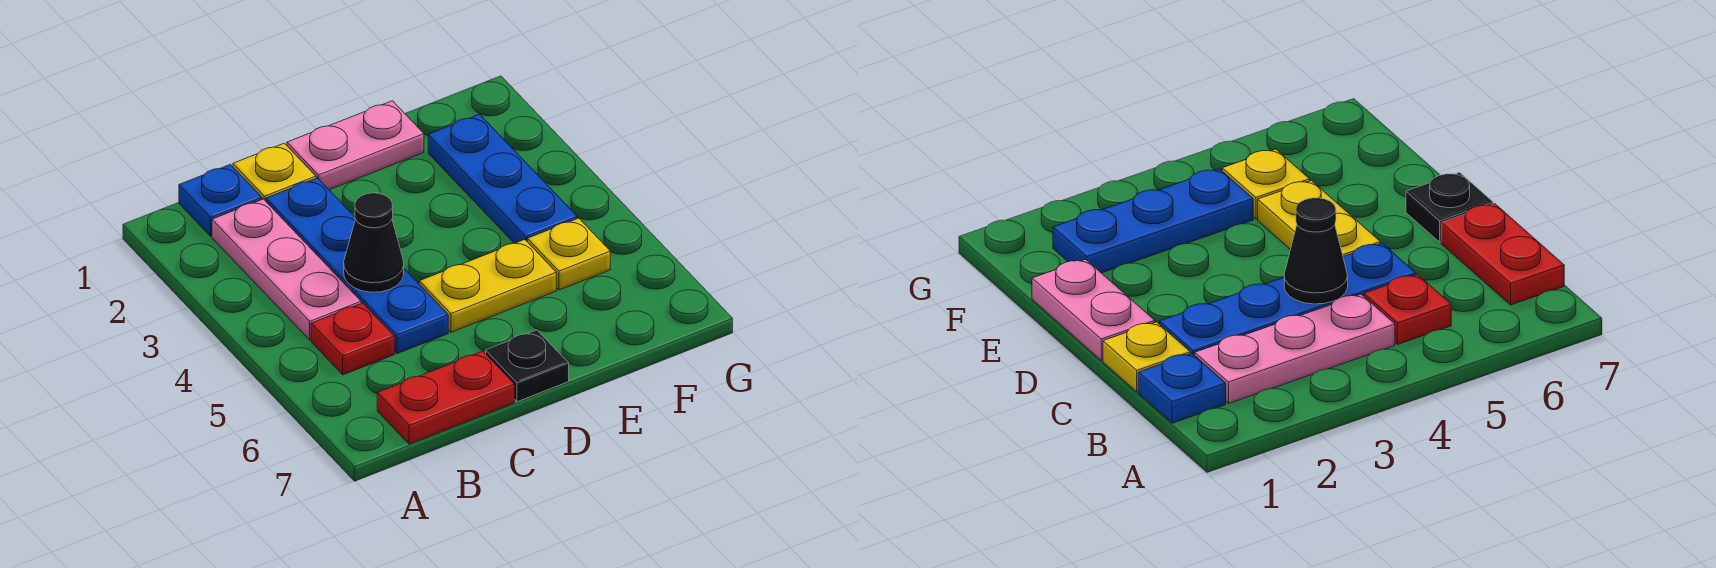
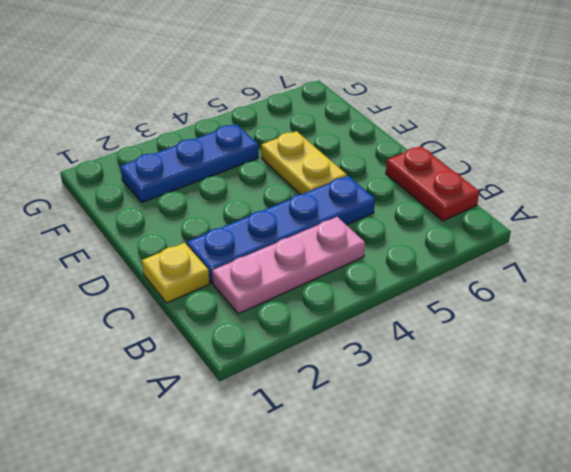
none -> blue 1x1 plate [179,164,262,236]
none -> red 1x1 plate [311,303,394,375]
none -> pink 1x2 plate [287,101,424,190]

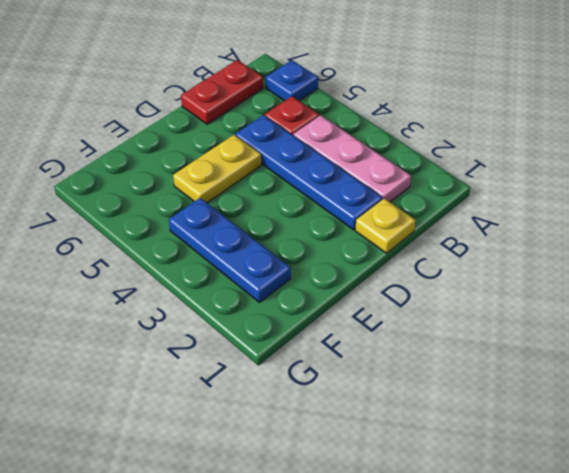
blue 1x1 plate [266,60,318,101] -> blue 1x1 plate moved to [179,164,262,236]
none -> pink 1x2 plate [287,101,424,190]
none -> black 1x1 plate [486,330,569,402]
none -> yellow 1x1 plate [527,218,610,290]

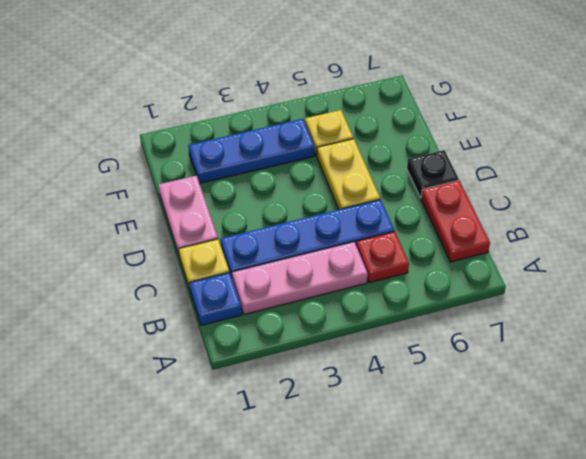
none -> black 1x1 cone [344,193,404,292]

